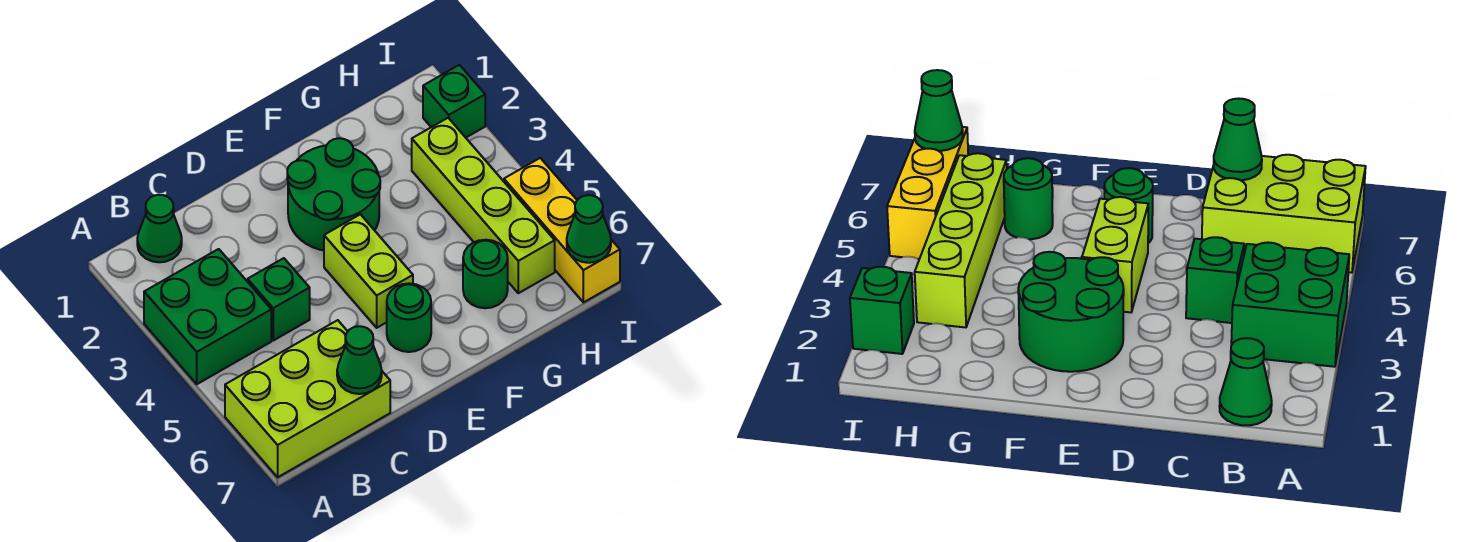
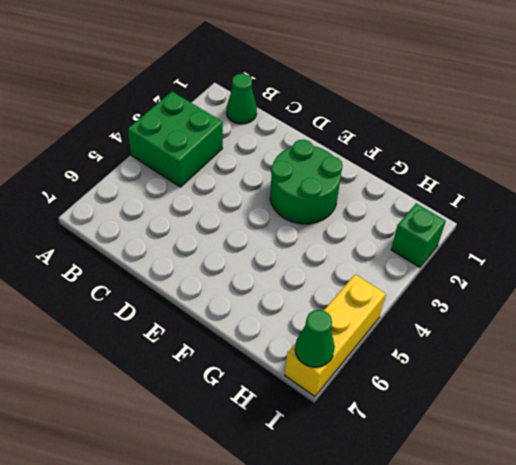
none -> lime 2x3 brick [225,320,390,477]
none -> green 1x1 brick [248,258,310,340]
none -> lime 1x2 brick [324,214,413,328]

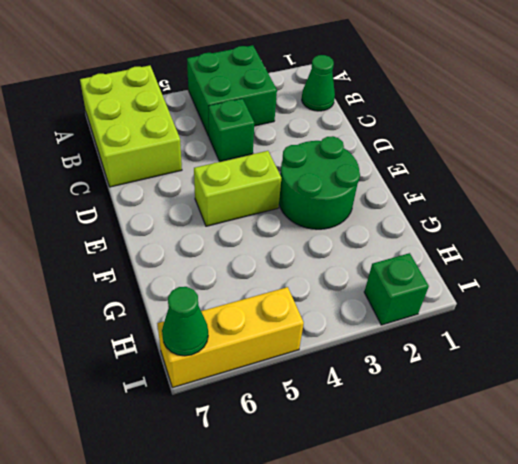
none -> green 1x1 round brick [387,283,431,352]
none -> green 1x1 round brick [463,240,508,308]
none -> lime 1x4 brick [412,118,555,293]

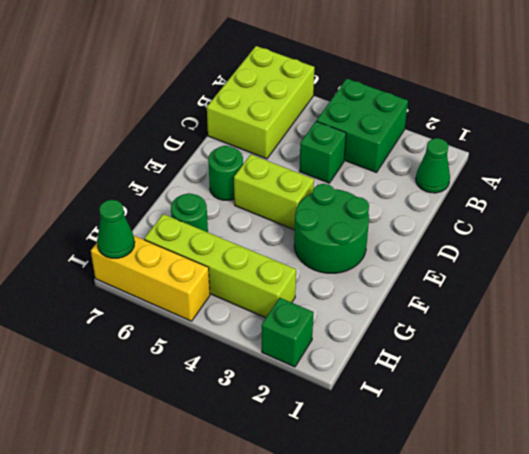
none -> green 1x1 cone [337,326,382,394]

